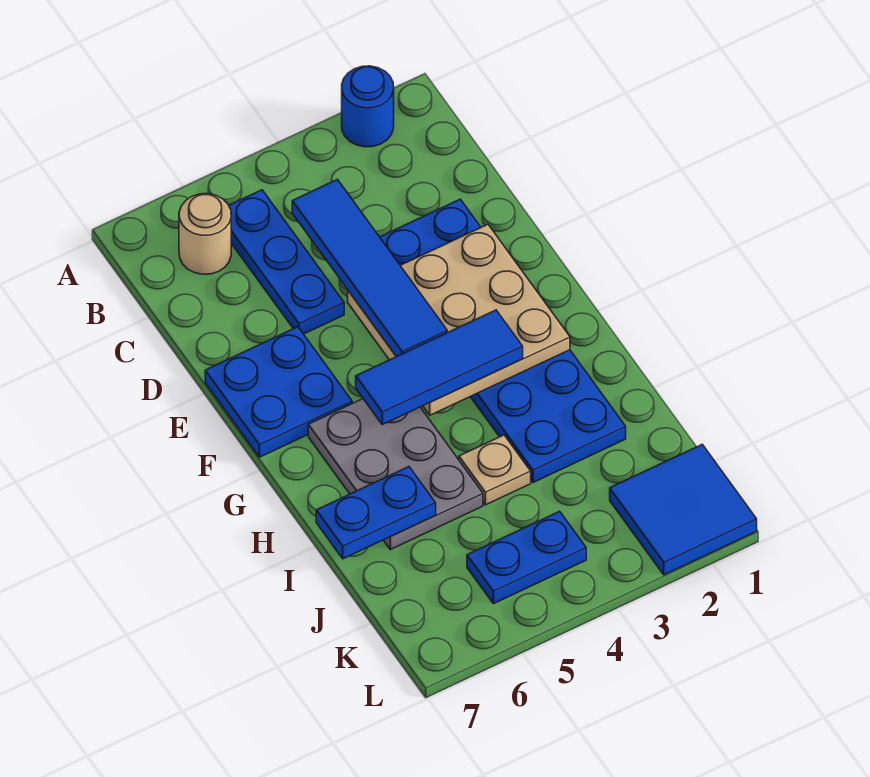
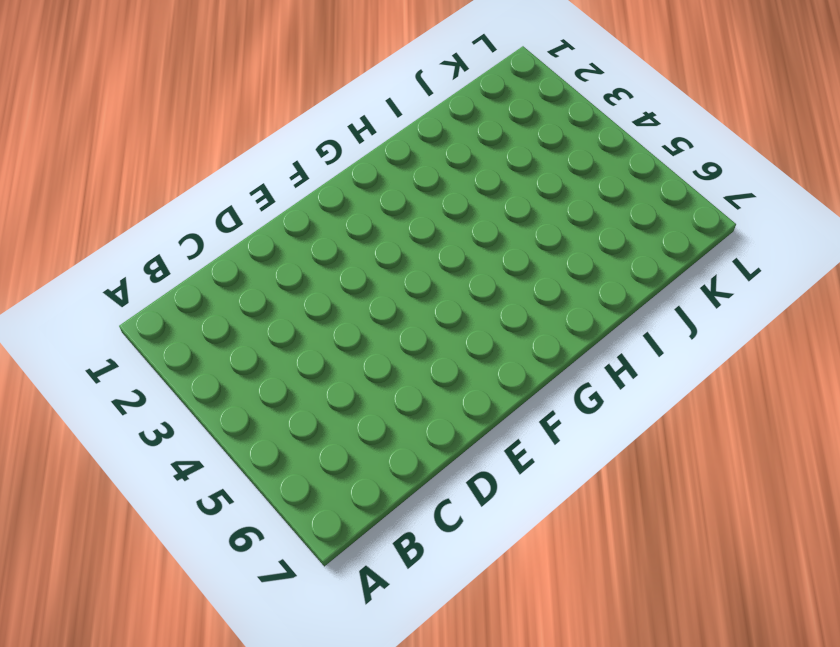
none -> blue 1x1 round brick [342,66,394,147]
none -> blue 1x3 plate [229,190,344,334]
none -> tan 1x1 round brick [179,194,231,274]

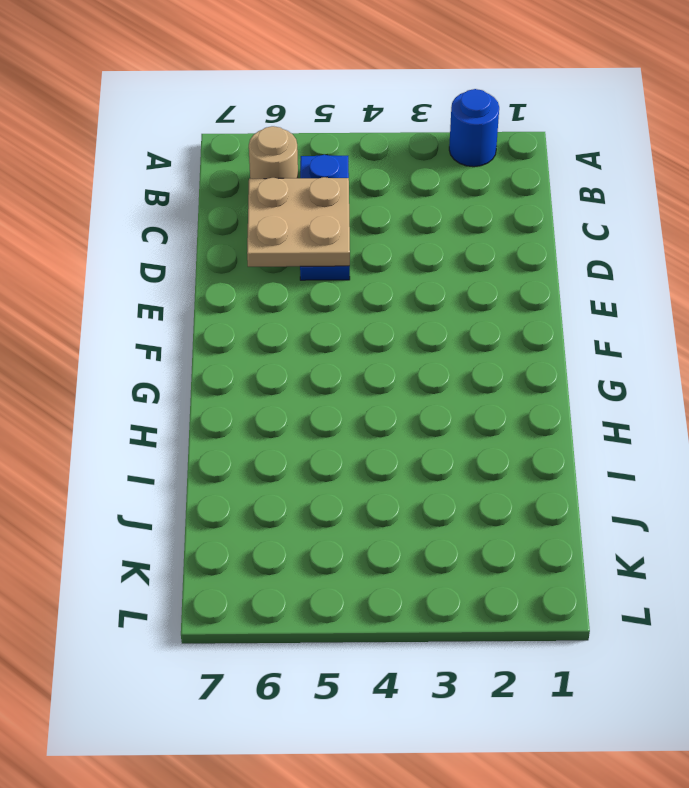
tan 2x2 plate [247,177,350,267] -> none
none -> blue 2x6 plate [380,199,626,483]
none -> blue 2x2 plate [205,327,352,457]
none -> grey 2x3 plate [308,399,483,550]

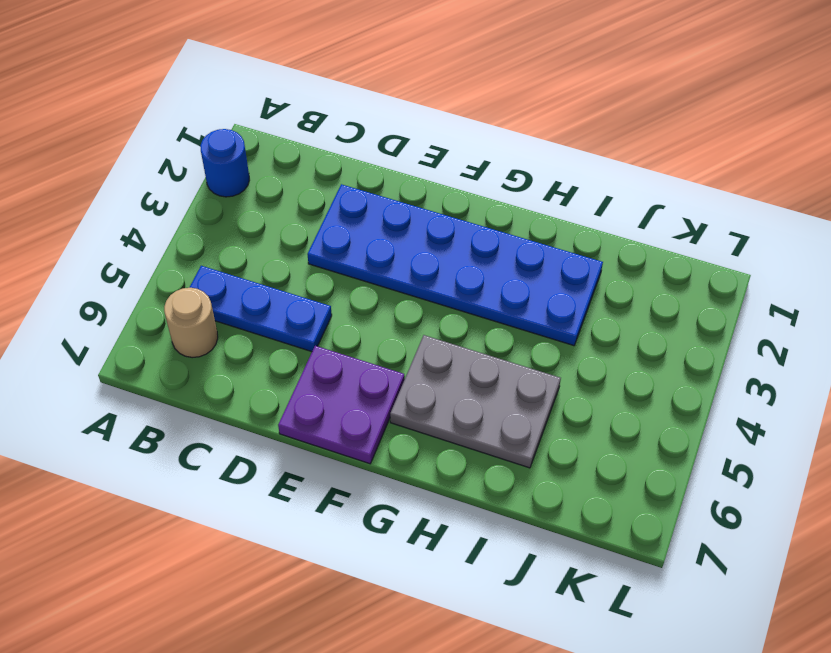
purple 2x2 plate [278,346,405,464] -> blue 2x2 plate [205,327,352,457]
none -> tan 1x1 plate [459,435,531,505]
none -> blue 2x2 tile [610,445,757,575]
none -> blue 1x2 plate [467,511,586,604]

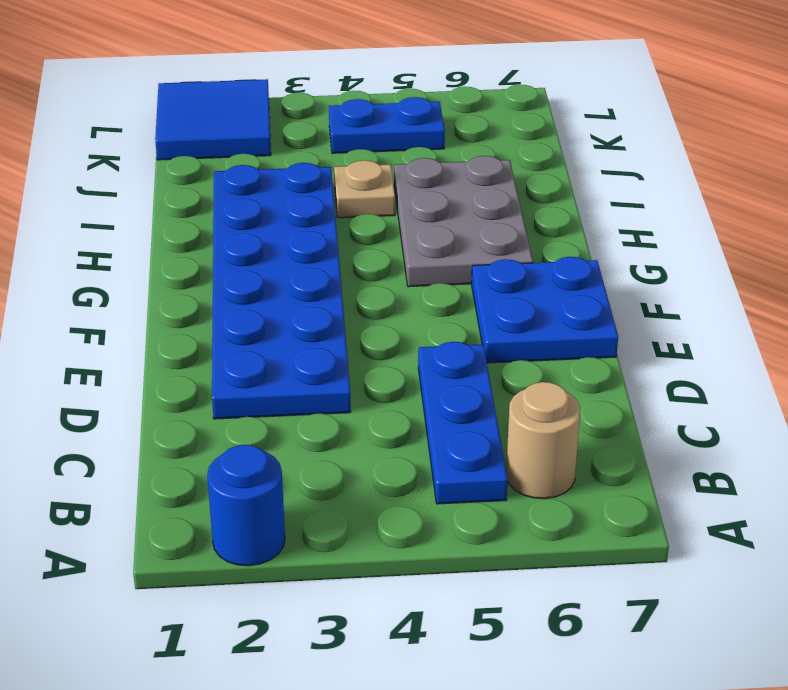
none -> tan 3x3 plate [348,224,570,415]
none -> blue 1x2 plate [316,467,436,559]
none -> blue 1x4 tile [292,179,447,357]

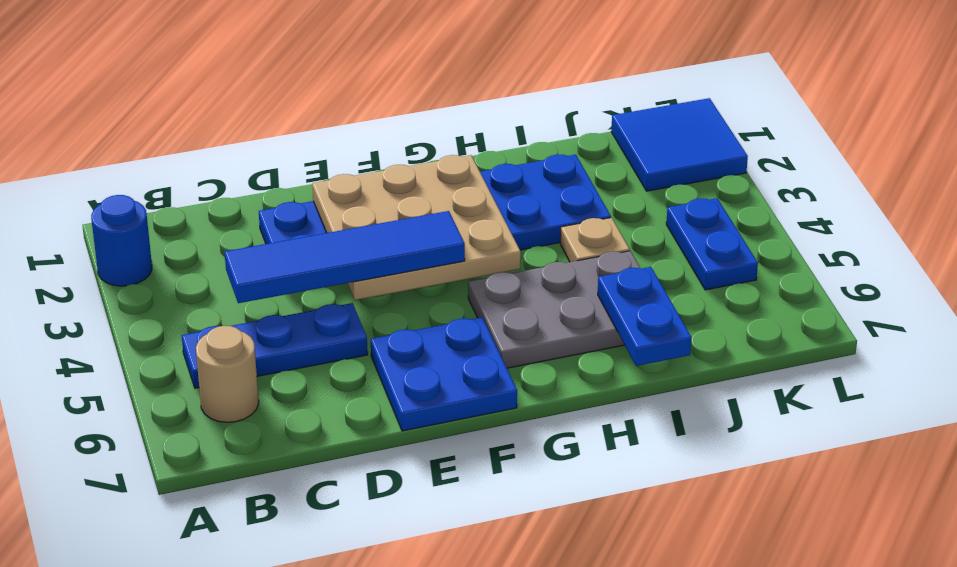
none -> blue 1x3 tile [356,310,523,425]

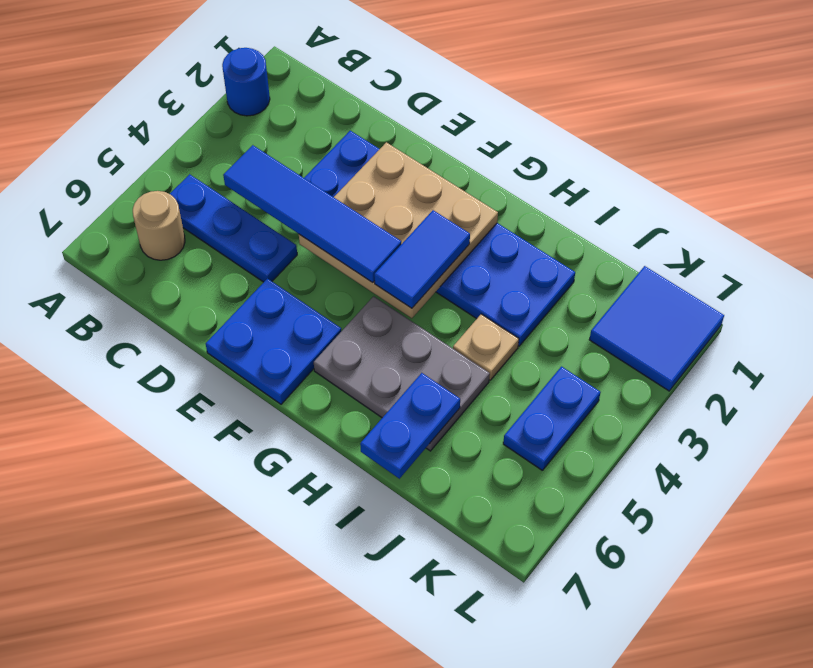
blue 1x2 tile [374,210,470,308] -> blue 1x3 tile [356,310,523,425]

